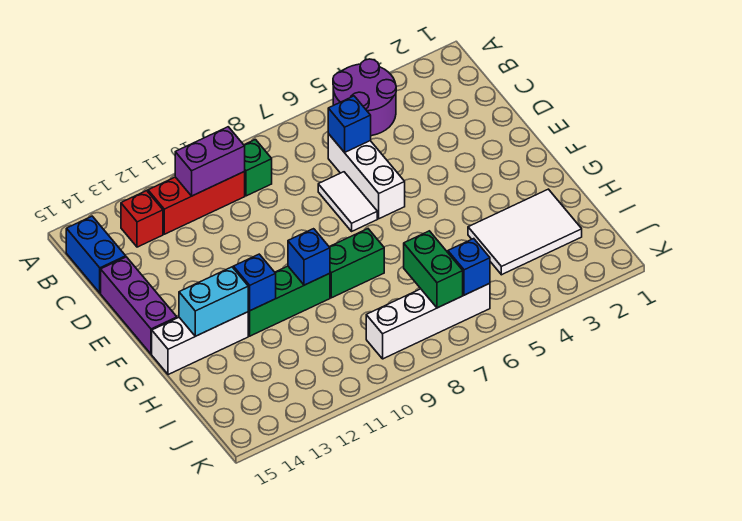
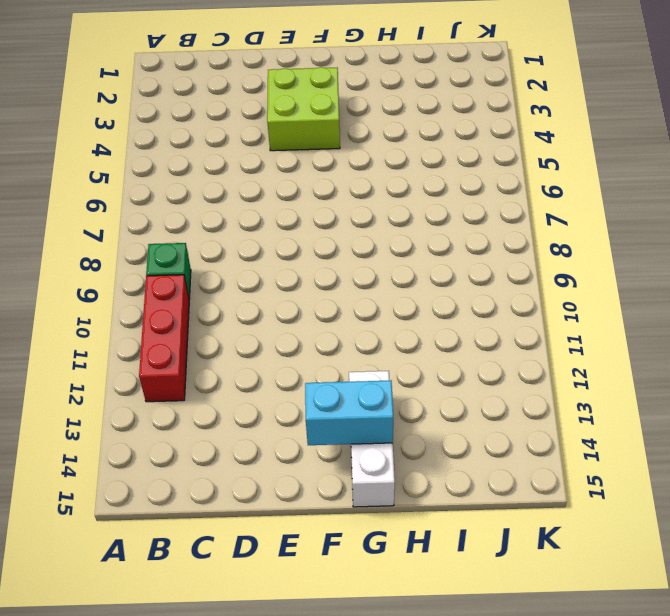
lime 2x2 brick [267,67,340,151] -> none
cyan 1x2 brick [305,381,393,445] -> cyan 1x2 brick turned to [179,267,248,336]
none -> purple 2x2 round brick [333,59,396,136]
none -> red 1x1 brick [121,191,163,247]
none -> blue 1x2 brick [66,216,126,293]

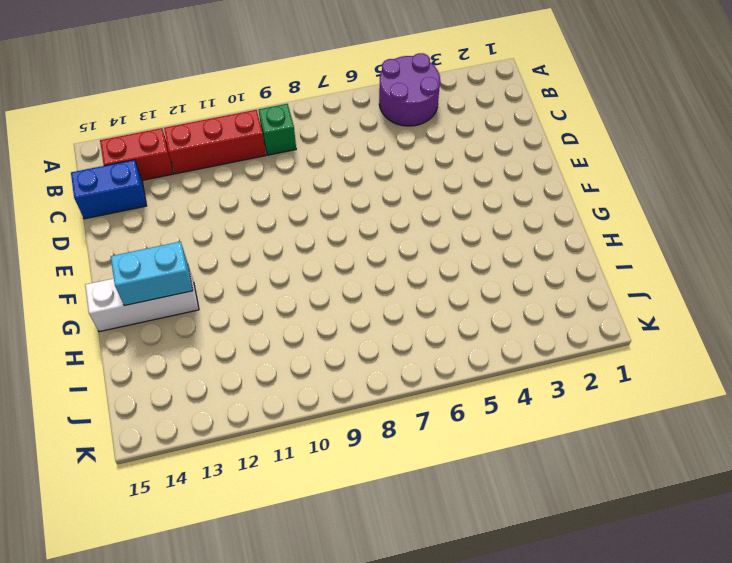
red 1x2 brick [100,128,173,180] -> red 1x1 brick [121,191,163,247]
blue 1x2 brick [71,160,146,219] -> blue 1x2 brick turned to [66,216,126,293]
none -> white 1x3 brick [328,134,405,219]
none -> white 1x2 tile [318,172,377,231]
none -> purple 1x3 brick [101,257,177,354]

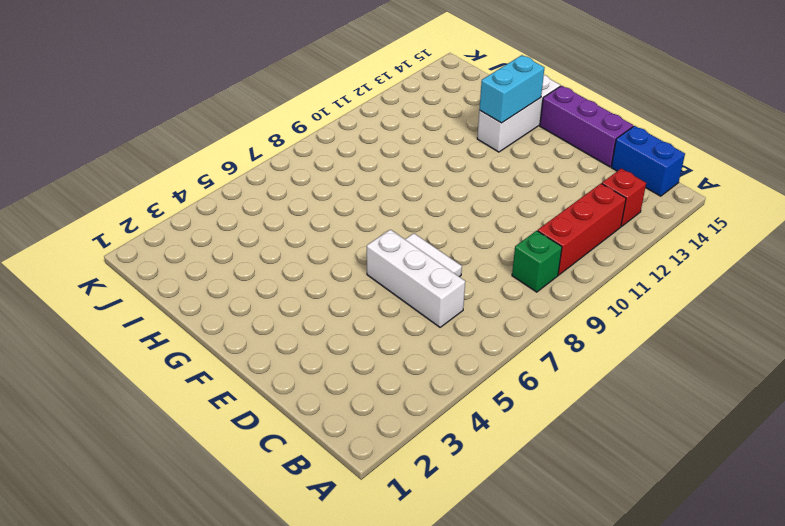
none -> purple 2x2 round brick [333,59,396,136]
none -> green 1x2 brick [330,229,384,298]
none -> green 1x3 brick [248,266,330,336]

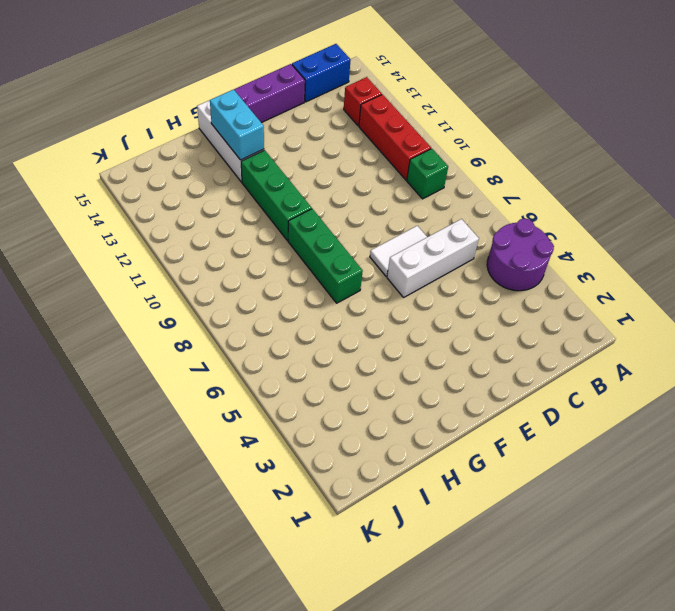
green 1x3 brick [288,209,363,303] -> green 1x2 brick [330,229,384,298]
none -> white 2x3 tile [468,189,582,275]
none -> white 1x4 brick [366,283,490,359]
none -> purple 1x2 brick [175,127,245,196]

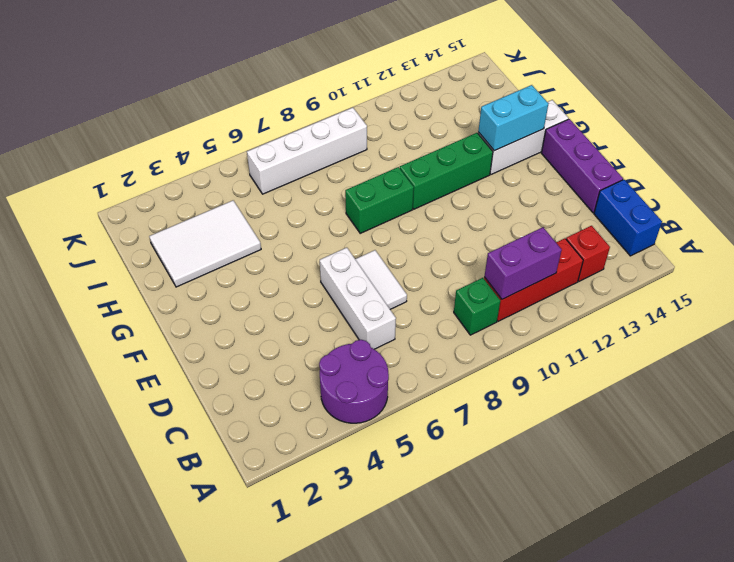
none -> blue 1x1 brick [328,96,371,152]
none -> blue 1x1 brick [288,229,330,285]
none -> blue 1x1 brick [233,254,276,311]

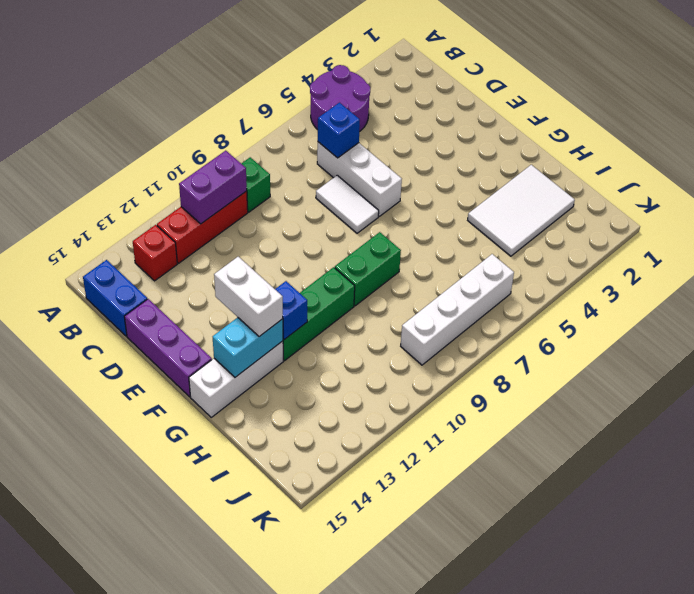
white 1x2 brick [214,257,283,337] -> none
none -> blue 1x1 brick [288,229,330,285]
none -> green 1x2 brick [404,231,463,308]
none -> blue 1x1 brick [448,239,490,295]

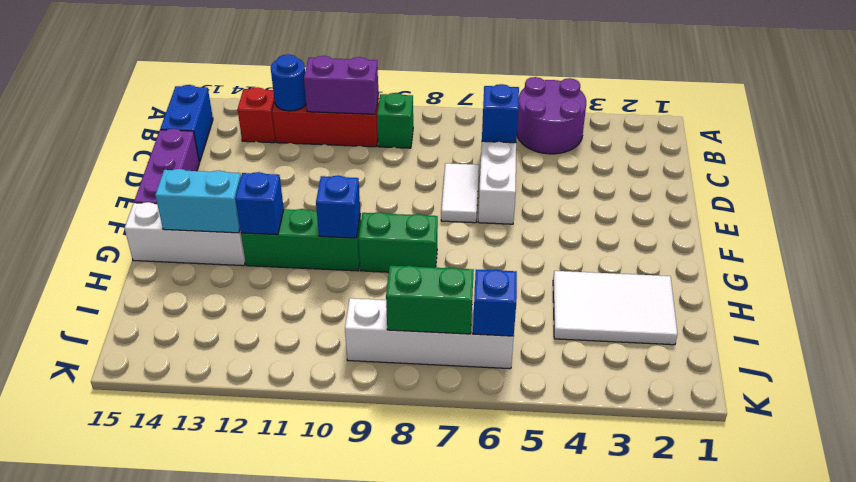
blue 1x1 round brick [271,54,306,111] -> none
green 1x2 brick [386,266,474,334] -> green 1x2 brick turned to [404,231,463,308]

